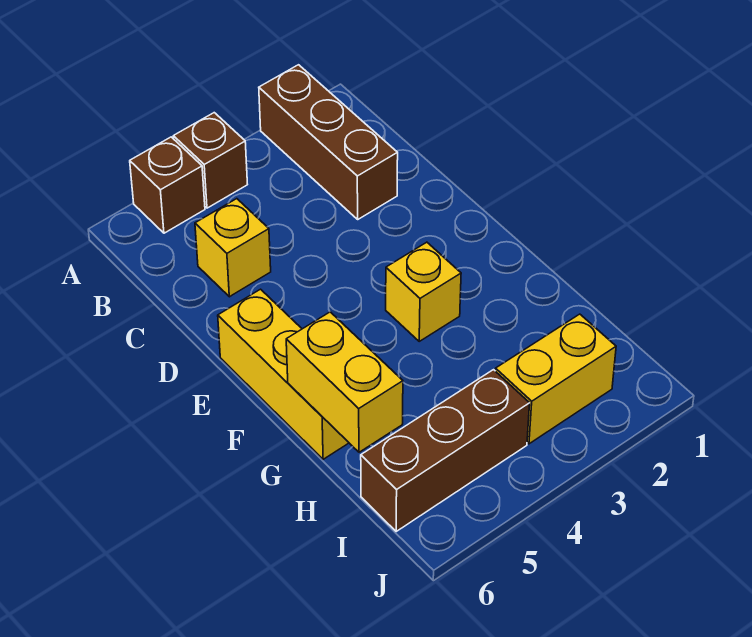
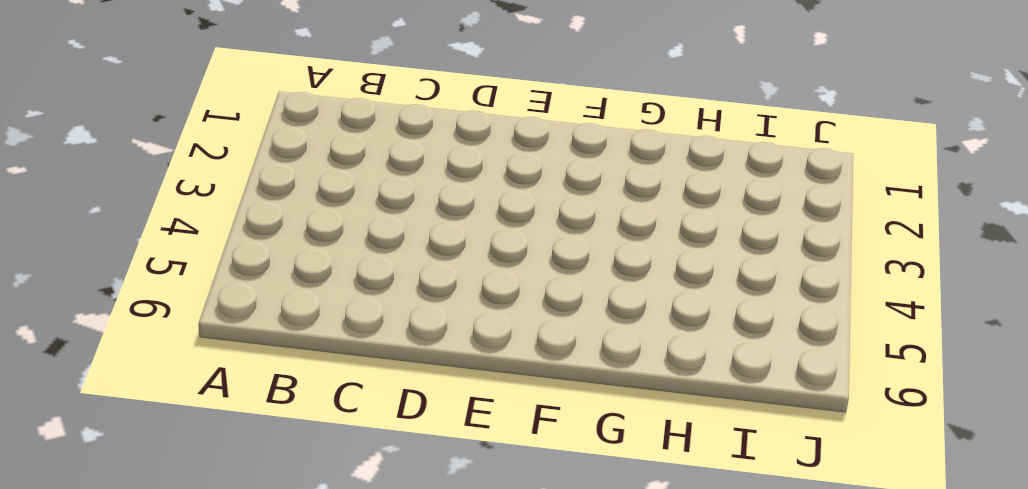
none -> brown 1x3 brick [259,65,398,219]
none -> brown 1x1 brick [173,113,247,208]

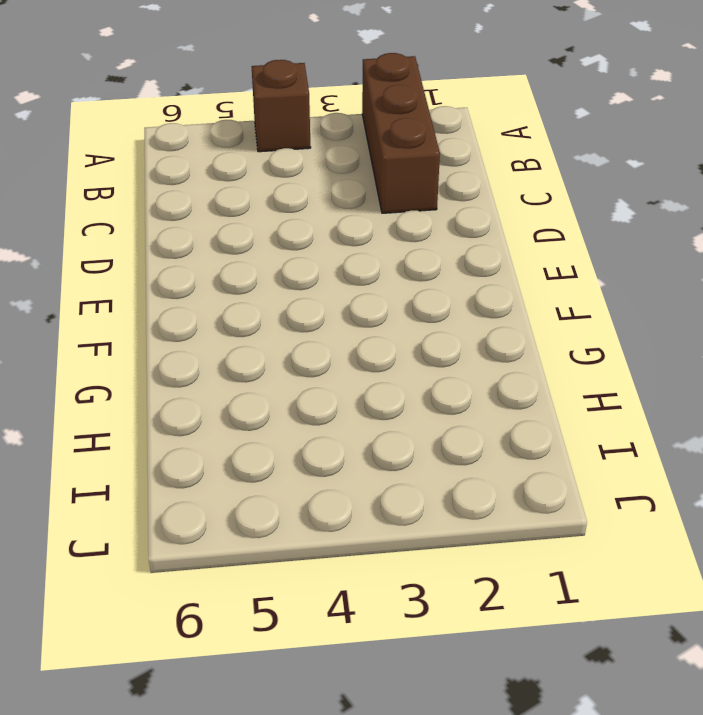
none -> brown 1x1 brick [130,137,205,233]
none -> yellow 1x1 brick [195,199,271,297]

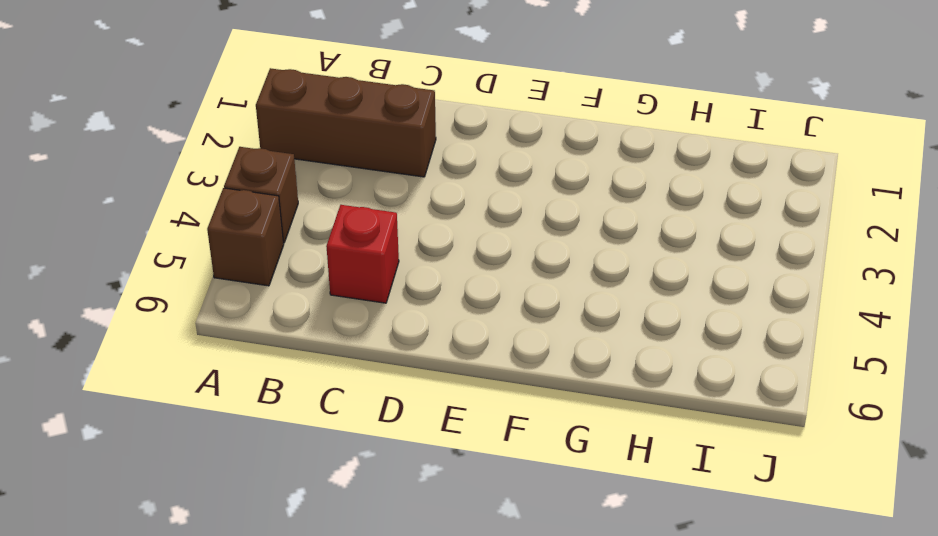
red 1x1 brick [326,205,399,303] -> yellow 1x1 brick [195,199,271,297]
none -> yellow 1x3 brick [218,289,349,459]
none -> yellow 1x1 brick [386,242,461,341]

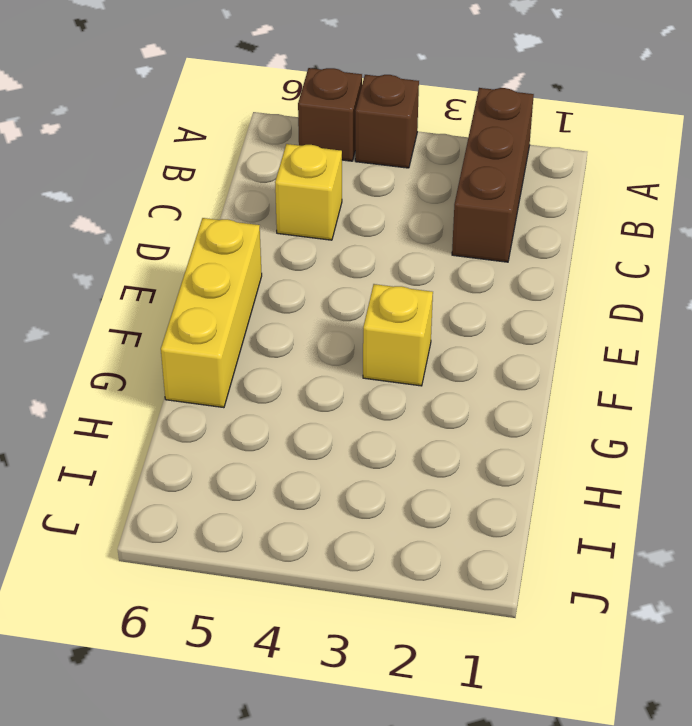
none -> yellow 1x2 brick [495,314,616,444]
none -> brown 1x3 brick [361,370,530,531]

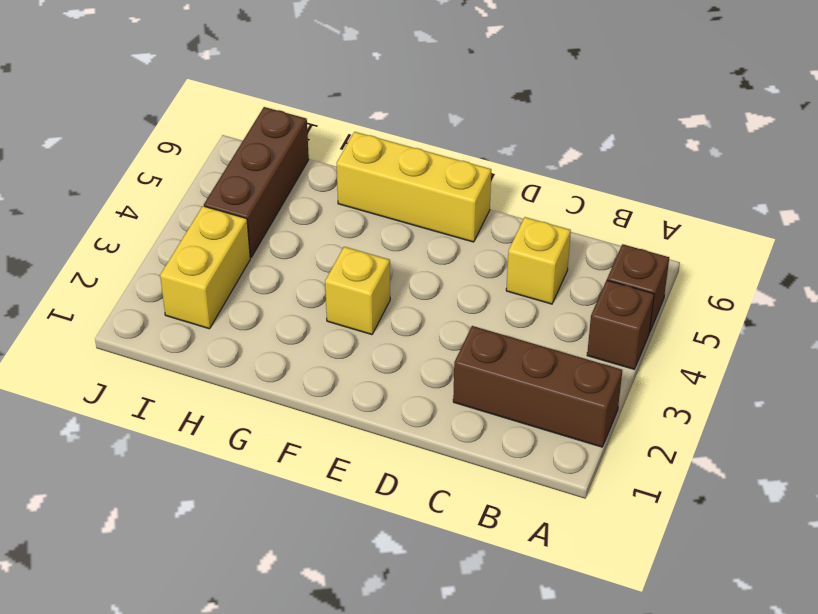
none -> yellow 1x2 brick [286,312,403,452]

